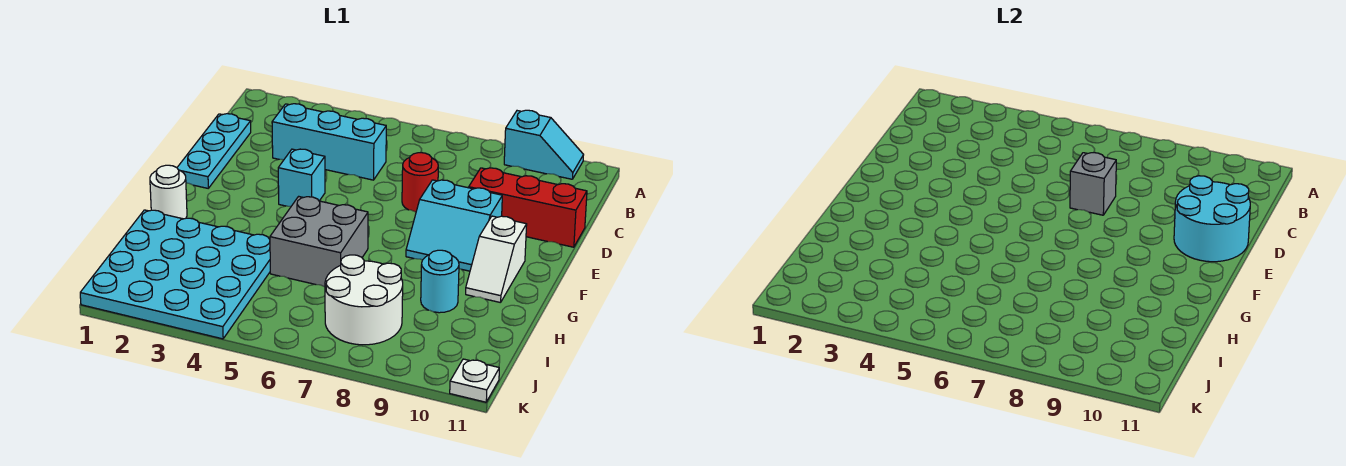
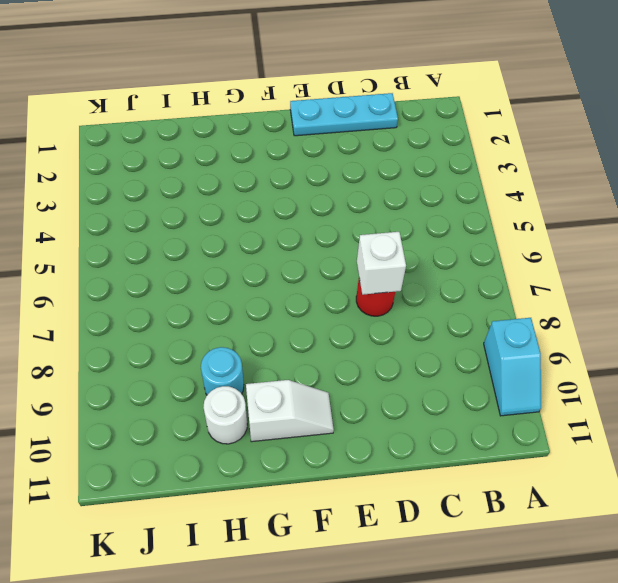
white 1x1 brick [357,232,406,295] -> grey 1x1 brick [1070,153,1116,215]
white 1x2 slope [246,380,334,442] -> white 1x2 slope turned to [466,216,527,303]
white 1x1 round brick [203,386,247,444] -> white 1x1 round brick moved to [150,165,187,219]
none -> cyan 1x3 brick [272,104,386,180]
none -> red 1x3 brick [469,168,587,247]
none -> cyan 1x1 brick [278,149,325,206]

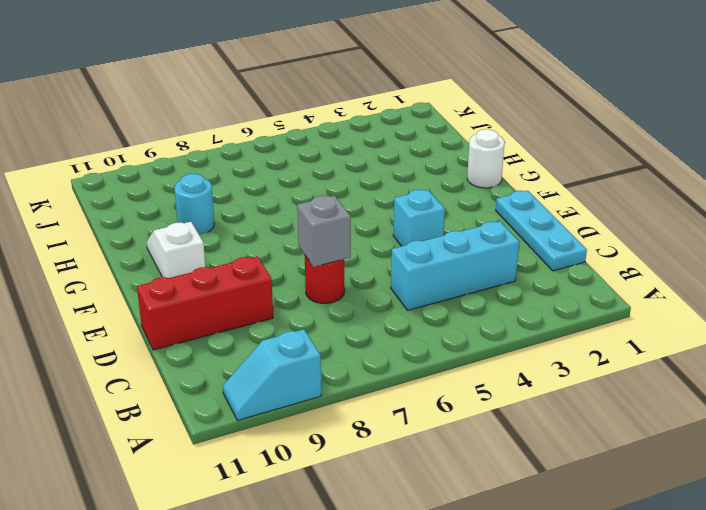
none -> cyan 2x2 slope [406,180,502,271]
none -> grey 2x2 brick [270,196,368,287]
none -> cyan 4x4 plate [80,210,270,339]

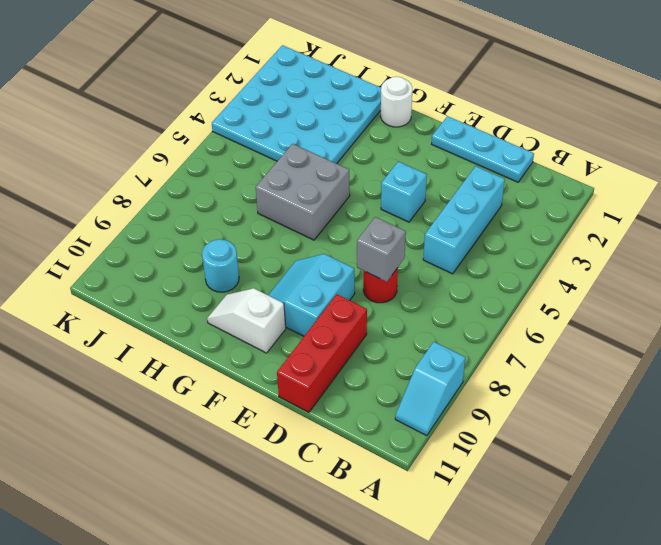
none -> white 2x2 round brick [325,255,403,345]
none -> white 1x1 plate [450,359,499,402]
none -> cyan 2x2 round brick [1174,176,1250,262]

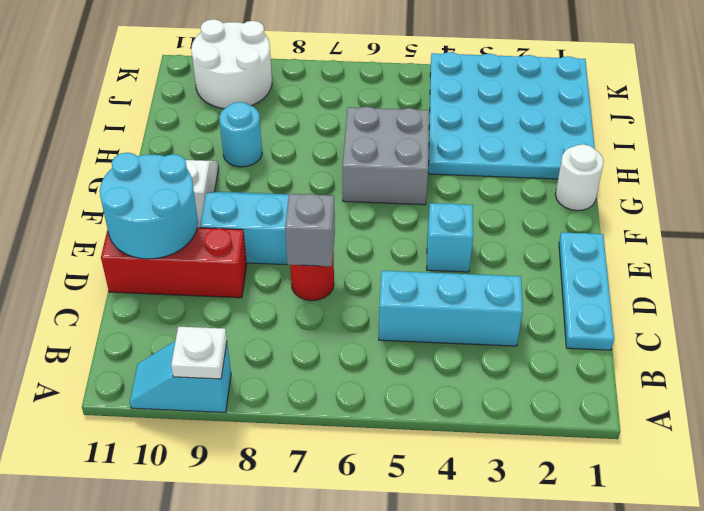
white 1x1 plate [171,327,227,379] -> white 1x1 plate moved to [450,359,499,402]
white 2x2 round brick [191,19,272,109] -> white 2x2 round brick moved to [325,255,403,345]

